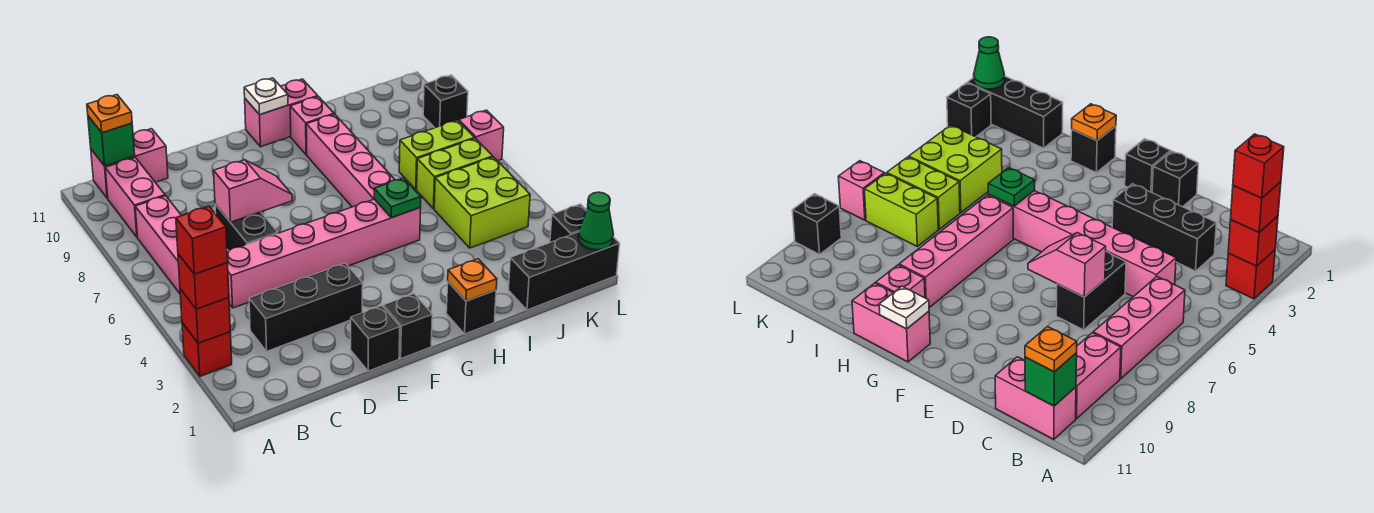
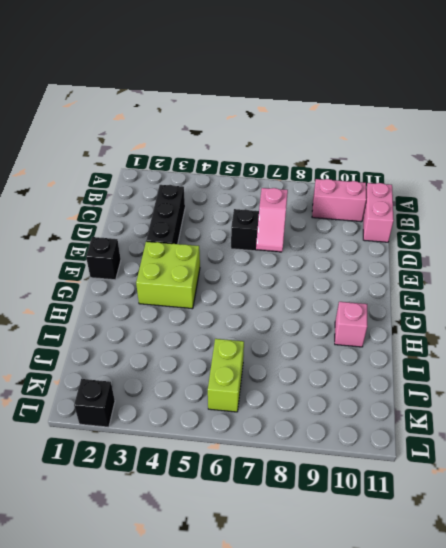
lime 2x2 brick [136,241,200,309] -> lime 2x2 brick moved to [434,157,530,248]
none -> red 1x1 brick [182,323,232,376]
none -> pink 1x3 brick [135,196,182,293]
none -> pink 1x6 brick [227,199,421,308]
none -> black 1x1 brick [351,306,400,371]

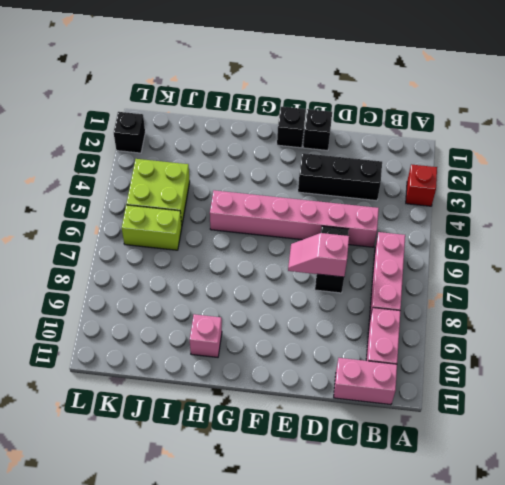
none -> pink 1x2 brick [245,79,318,147]
none -> black 1x1 brick [446,282,496,334]
none -> pink 1x4 brick [306,114,395,207]
none -> black 1x3 brick [508,232,620,310]

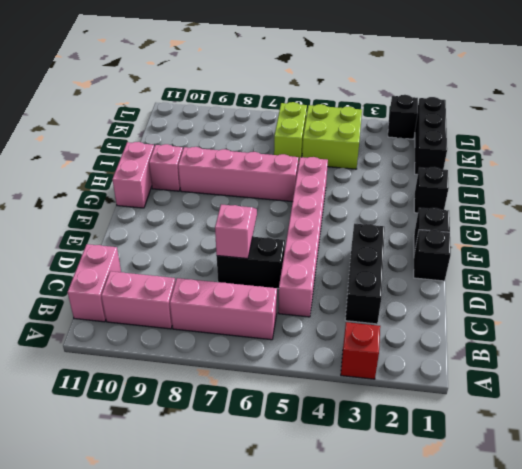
none -> lime 1x2 brick [399,120,474,190]
none -> pink 1x1 brick [459,110,504,161]
none -> black 1x1 brick [423,75,468,128]
none -> red 1x1 brick [180,289,230,343]

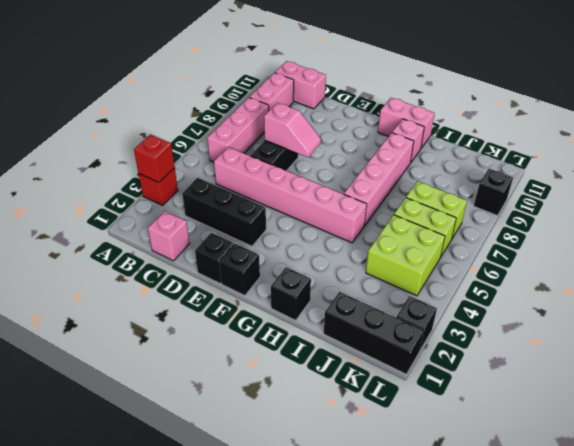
pink 1x1 brick [148,211,190,261] -> pink 1x1 brick moved to [459,110,504,161]
none -> green 1x1 brick [88,116,135,166]
none -> white 1x1 plate [244,78,288,115]
none -> orange 1x1 plate [448,259,497,301]
none -> green 1x1 plate [374,178,421,218]

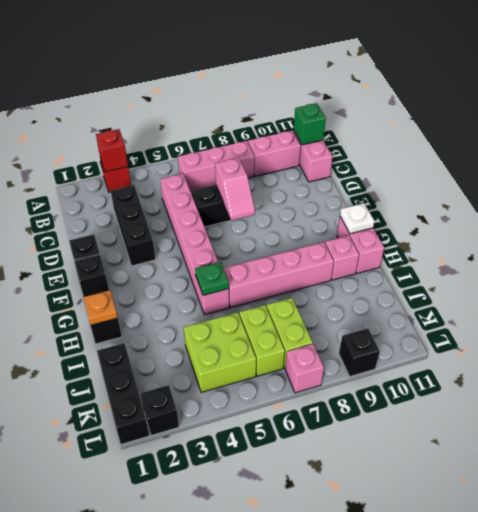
none -> green 1x1 cone [578,192,614,250]
none -> red 1x1 brick [178,254,229,309]
none -> orange 1x1 plate [87,95,132,133]
none -> red 1x1 brick [176,206,228,274]

